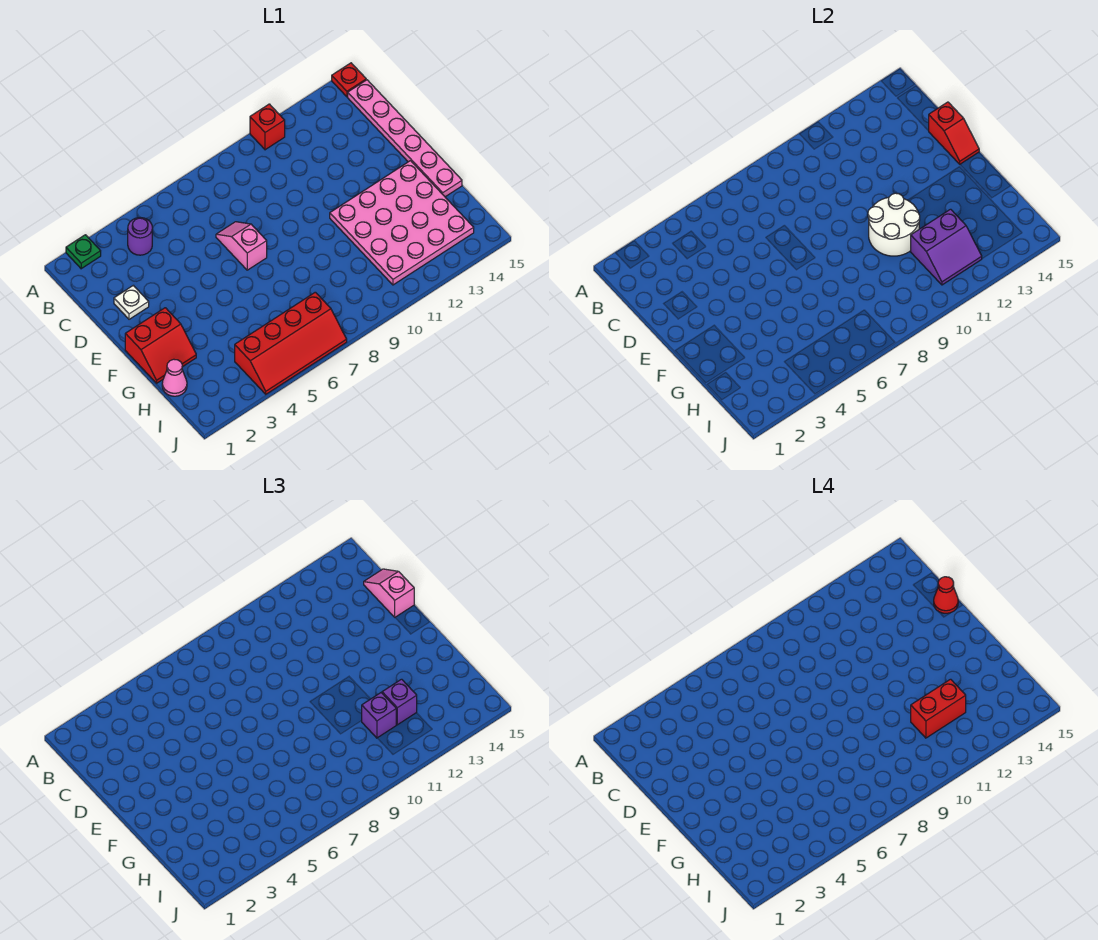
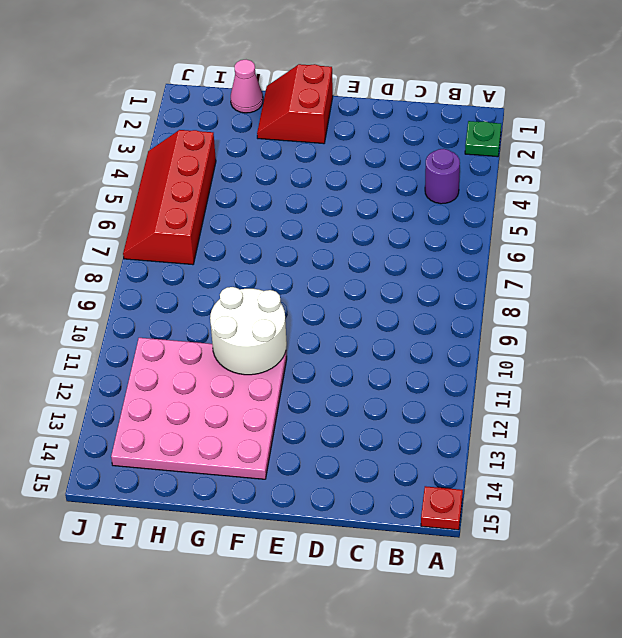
none -> red 1x1 brick [250,104,285,150]
none -> pink 1x6 plate [348,80,462,197]
none -> white 1x1 plate [114,286,149,319]

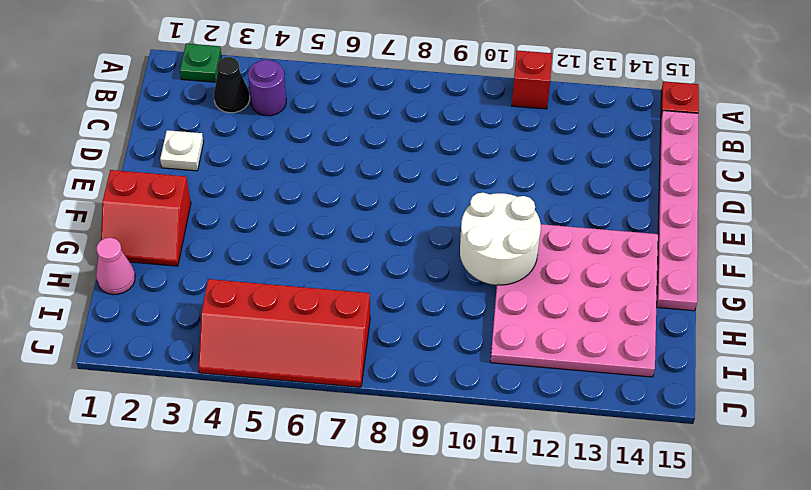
black 1x1 cone [214,57,250,113] -> none
none -> pink 1x2 slope [216,222,267,270]
none -> red 1x2 slope [929,102,979,164]
none -> purple 2x2 slope [911,209,982,285]

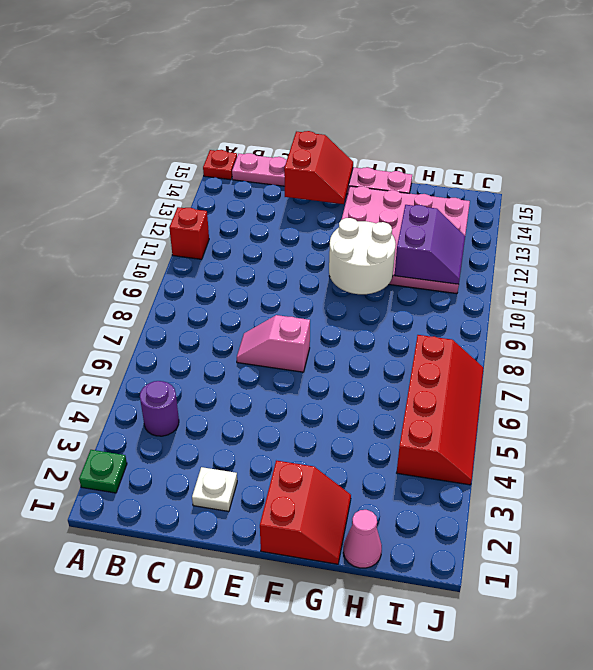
red 2x2 slope [284,131,353,204] -> red 1x2 slope [929,102,979,164]
none -> pink 1x2 slope [364,569,414,617]
none -> purple 1x1 brick [361,693,396,738]
none -> purple 1x1 brick [382,679,417,725]

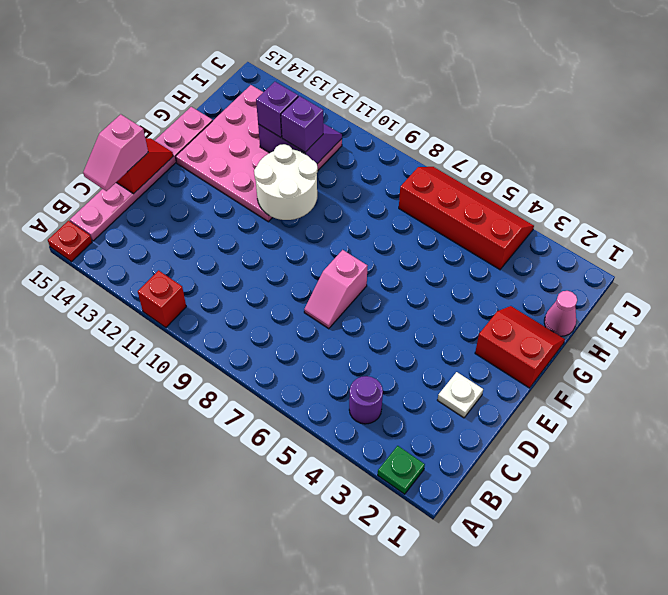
none -> red 1x1 cone [934,577,958,613]
none -> red 1x2 brick [911,679,966,738]

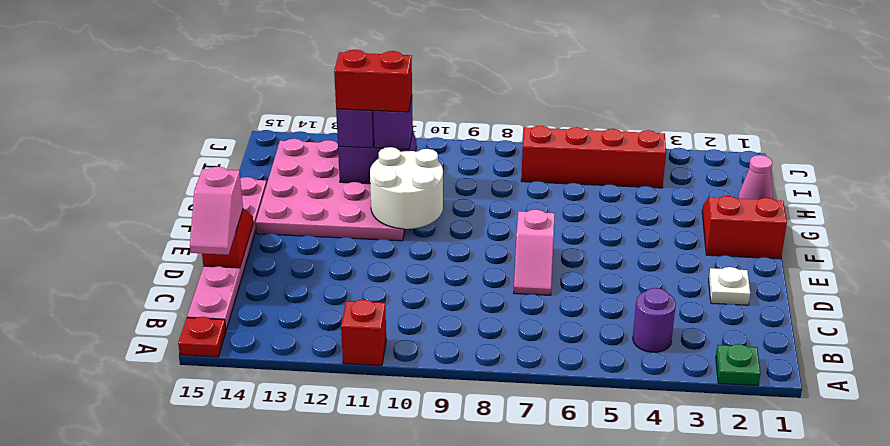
none -> red 1x1 cone [934,577,958,613]

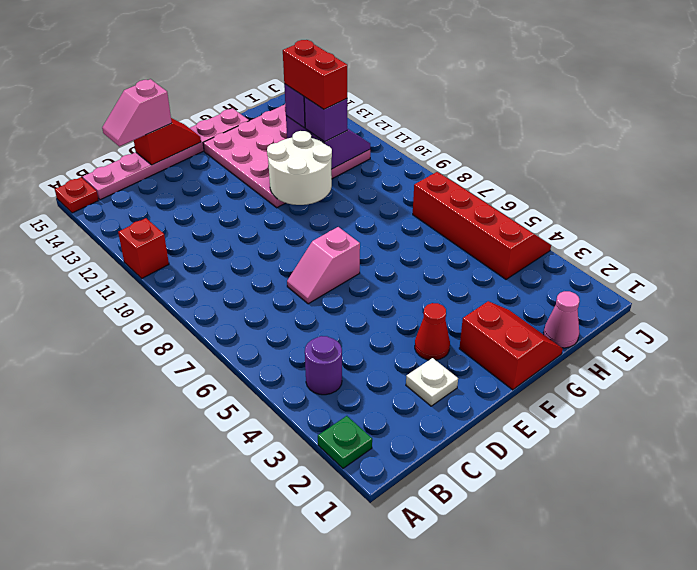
red 1x1 cone [415,303,450,360] -> red 1x1 cone moved to [934,577,958,613]

